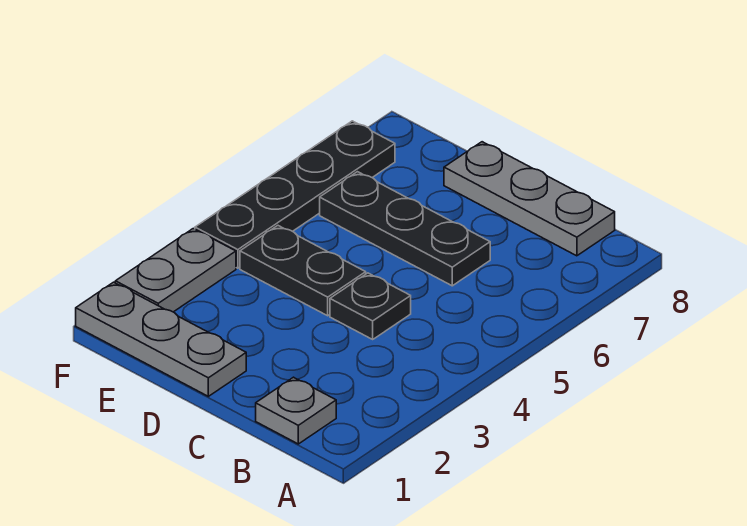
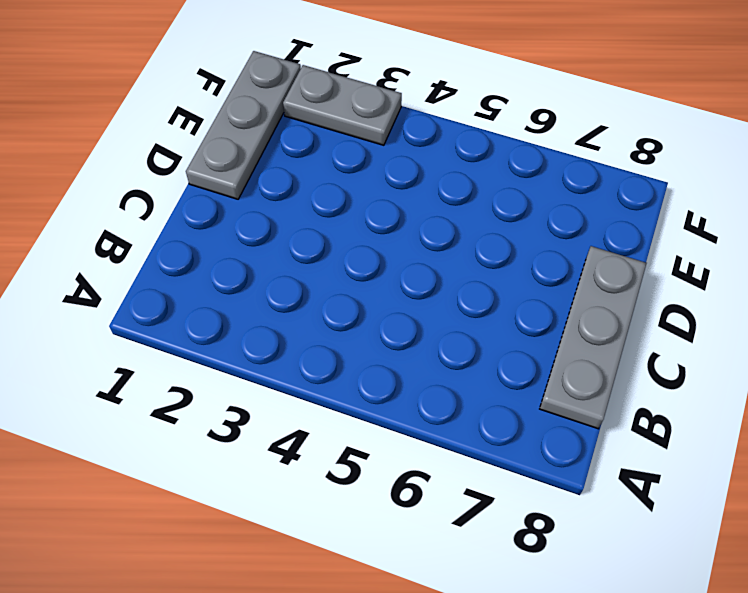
none -> grey 1x1 plate [256,377,336,444]
none -> black 1x1 plate [330,273,411,339]

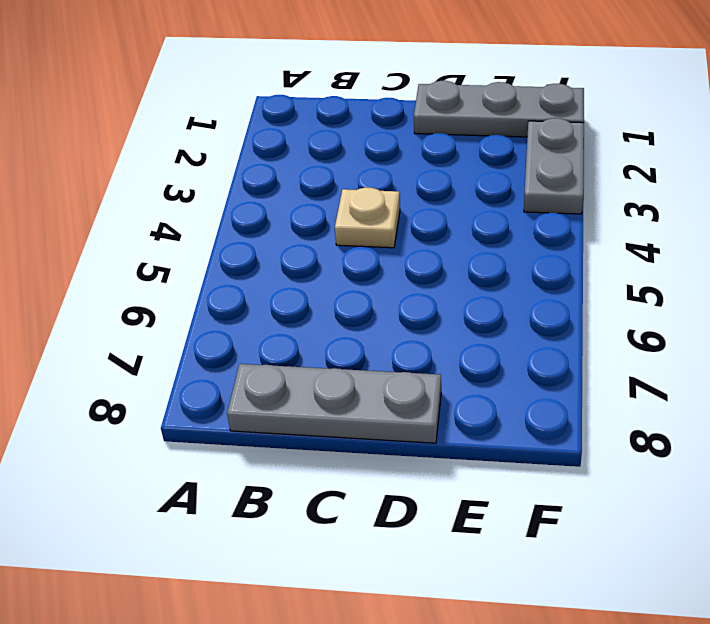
tan 1x1 plate [335,187,400,248] -> black 1x1 plate [330,273,411,339]
none -> grey 1x1 plate [256,377,336,444]
none -> black 1x3 plate [320,172,490,286]

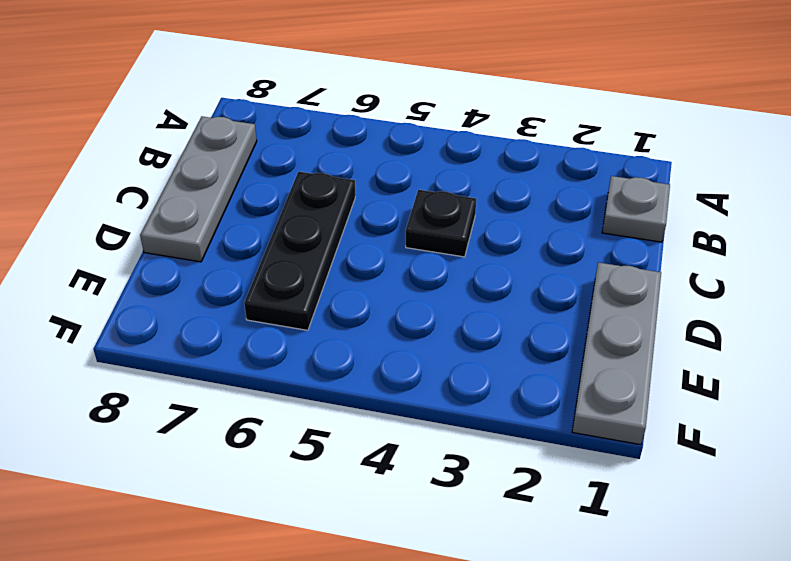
none -> black 1x2 plate [240,226,366,316]
none -> grey 1x2 plate [115,229,236,312]

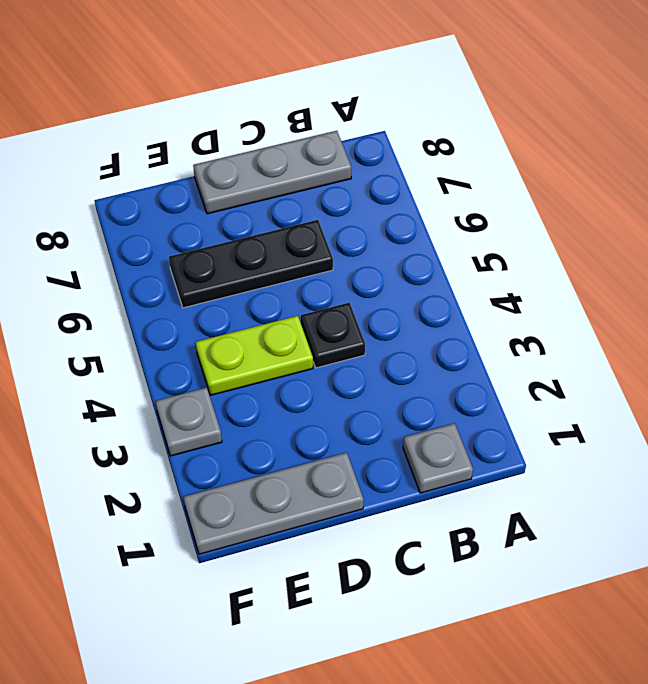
lime 1x2 plate [196,316,313,395] -> black 1x2 plate [240,226,366,316]
grey 1x1 plate [156,388,222,456] -> grey 1x2 plate [115,229,236,312]
none -> black 1x4 plate [195,121,395,268]

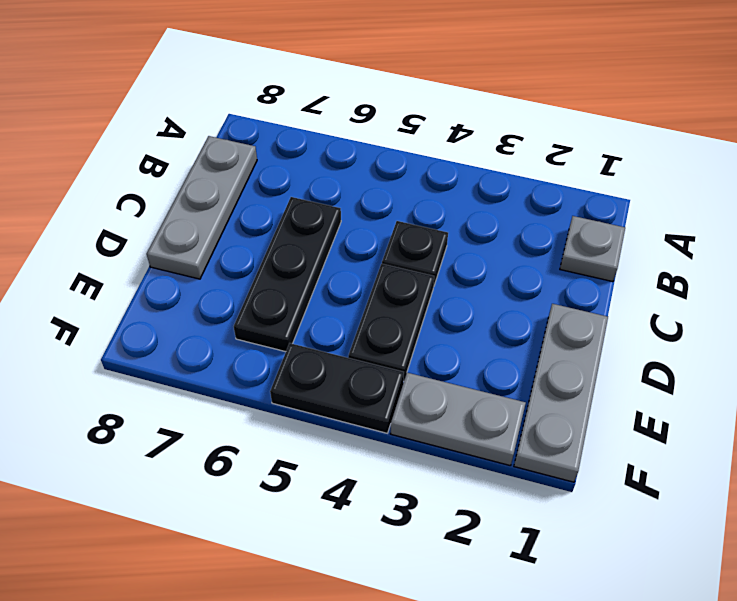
black 1x2 plate [270,343,404,433] -> black 1x4 plate [195,121,395,268]

